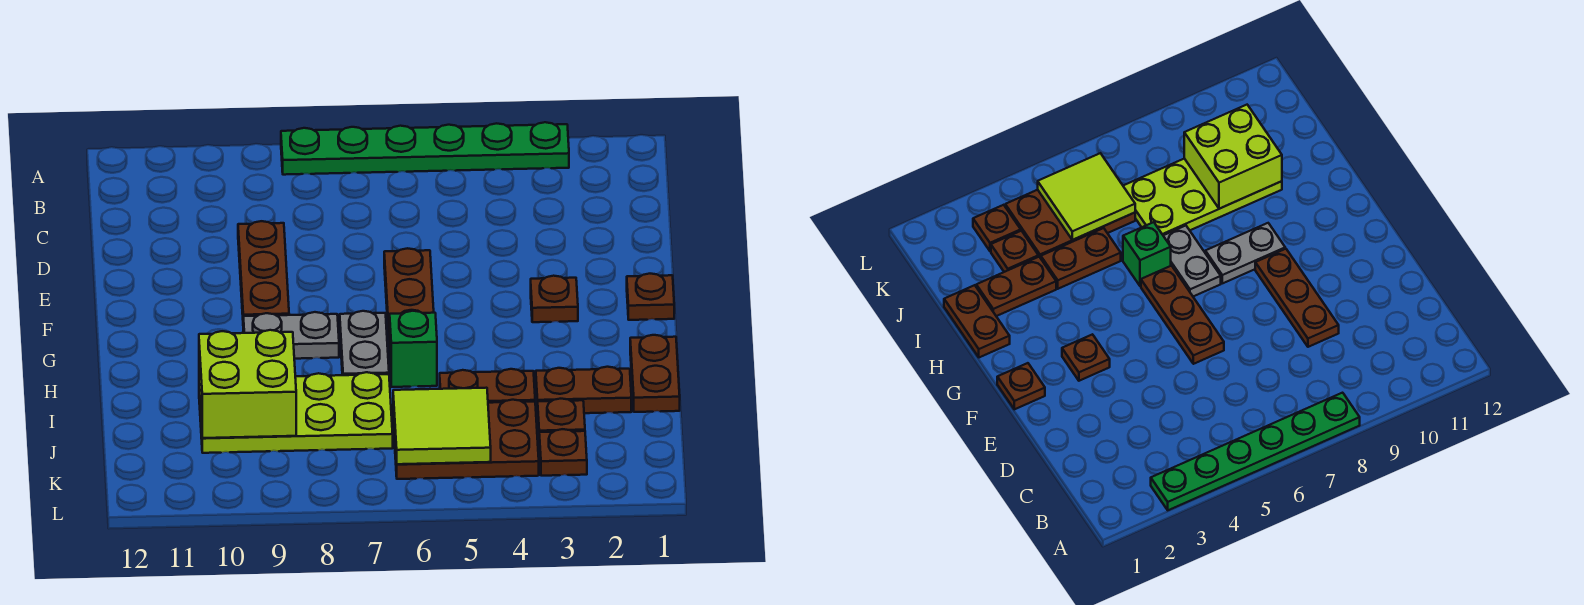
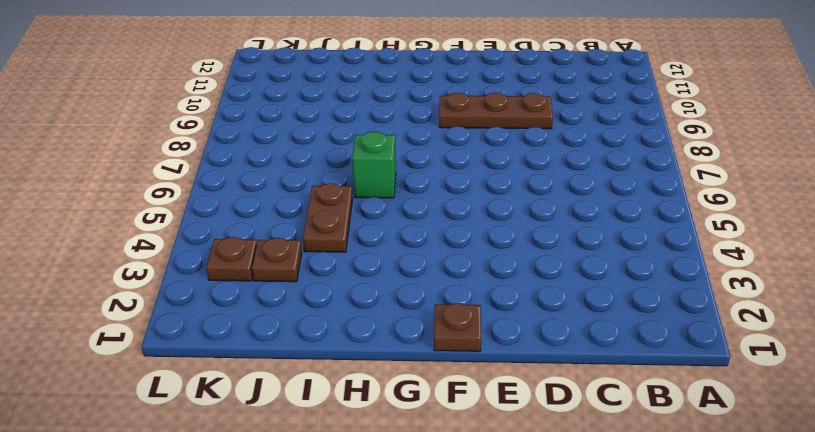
none -> green 1x6 plate [281,122,569,175]
none -> brown 1x3 plate [384,248,434,355]
none -> brown 1x1 plate [531,276,578,322]

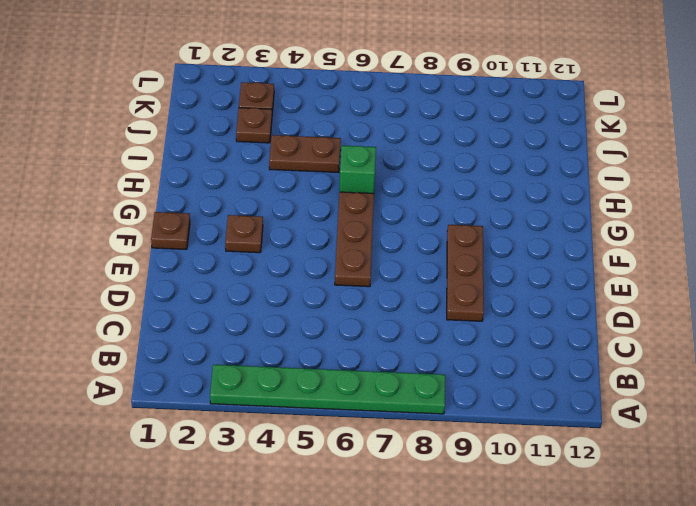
none -> grey 1x2 plate [340,311,389,375]
none -> grey 1x2 plate [243,312,339,359]
none -> brown 1x2 plate [630,335,680,412]

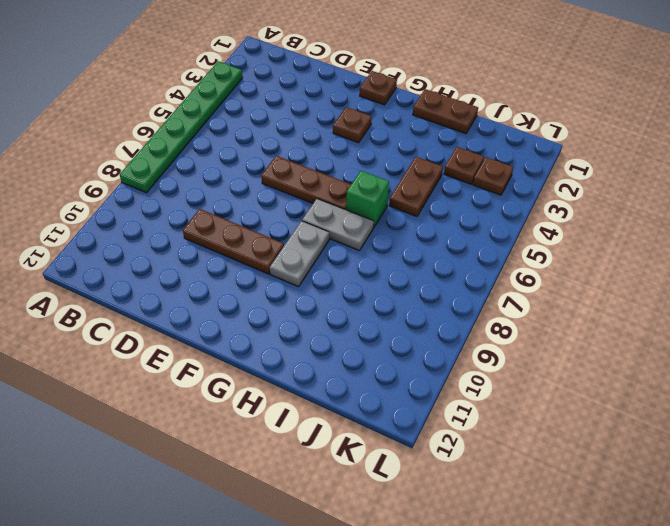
none -> brown 1x2 plate [536,367,631,414]
none -> lime 2x4 plate [199,372,393,453]
none -> brown 2x3 plate [393,400,539,479]

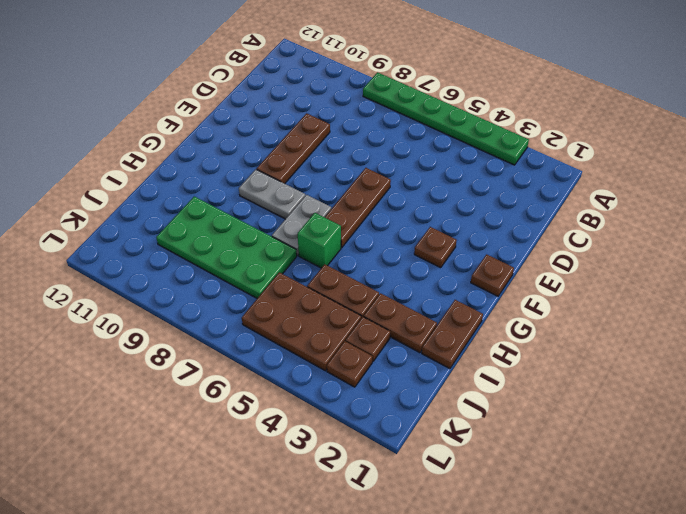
green 2x4 plate [156,196,297,298] -> lime 2x4 plate [199,372,393,453]
none -> lime 2x2 brick [199,330,296,438]
none -> lime 2x2 tile [393,388,491,464]

